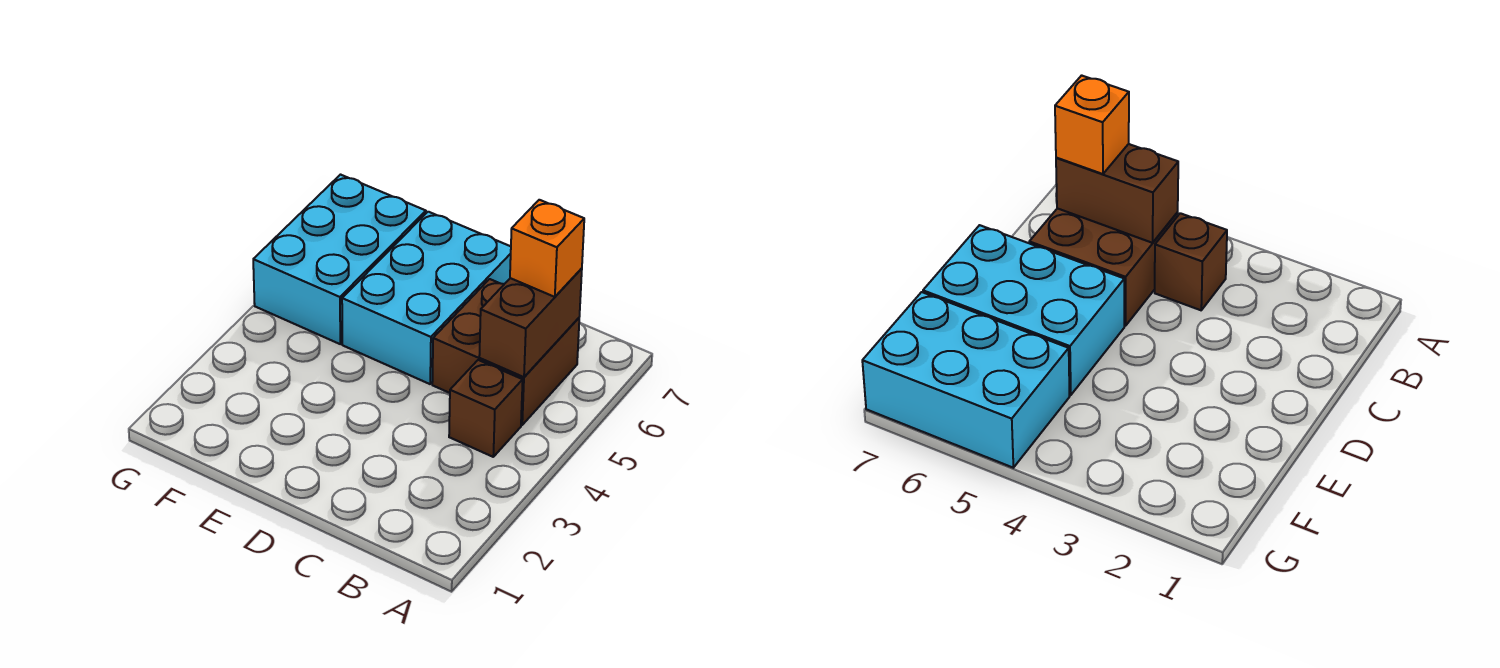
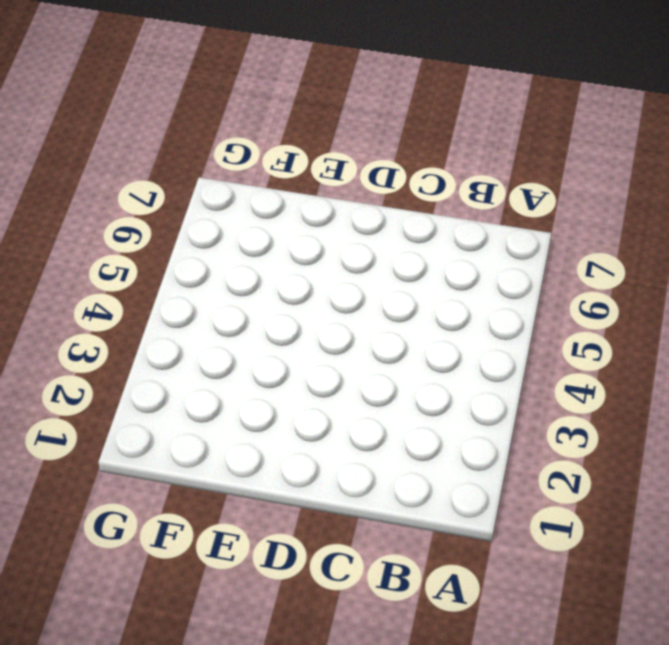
none -> brown 1x1 brick [449,360,523,457]
none -> brown 2x2 brick [432,279,579,425]

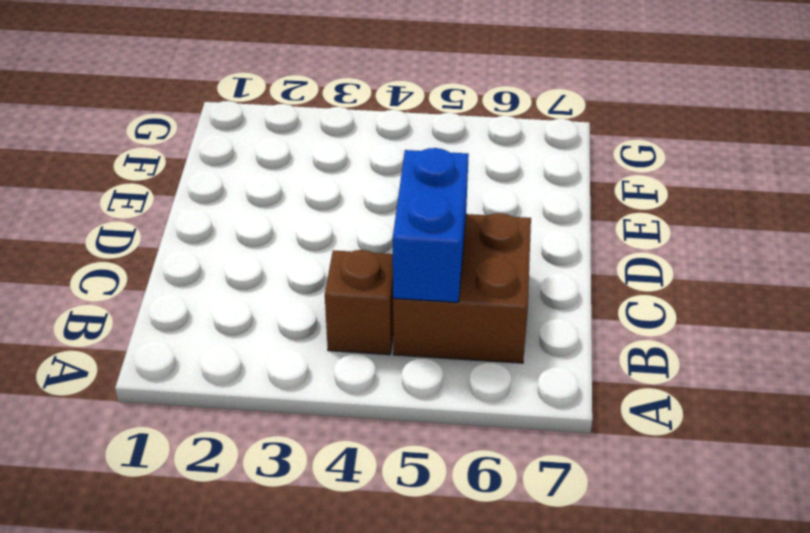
blue 1x2 brick [393,148,469,302] -> brown 1x2 brick [479,268,582,377]
none -> cyan 2x3 brick [342,212,511,384]
none -> cyan 2x3 brick [253,175,426,344]

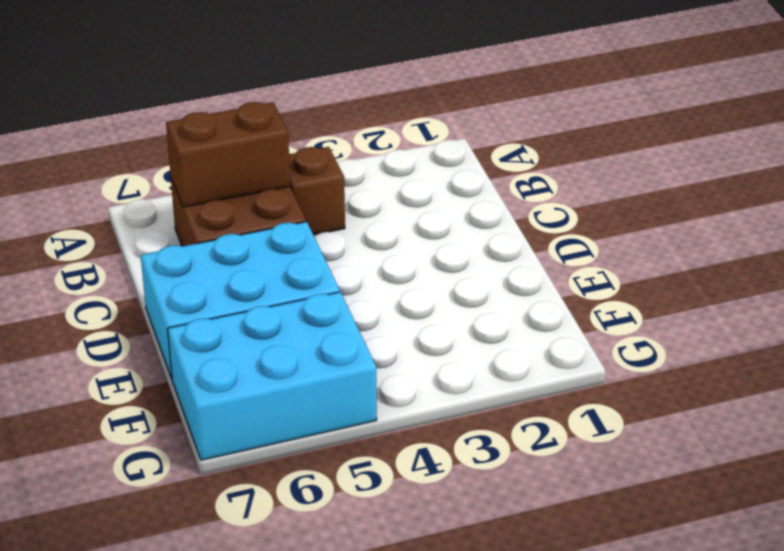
none -> orange 1x1 brick [510,200,584,297]

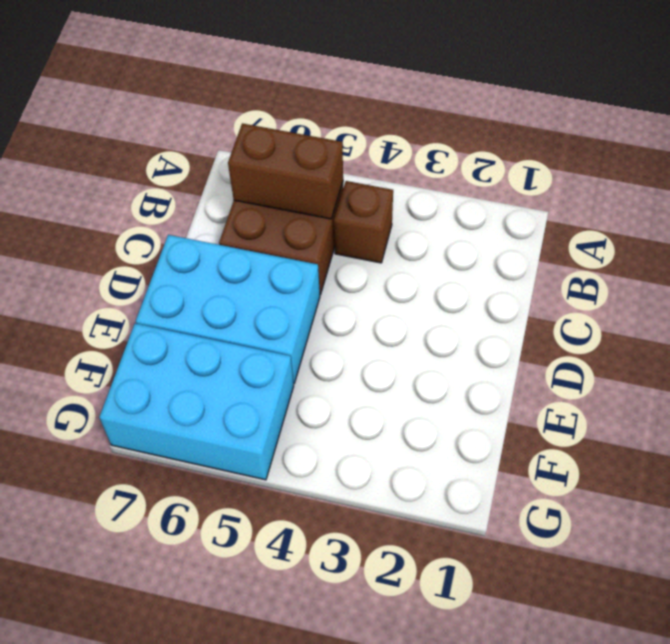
none -> orange 1x1 brick [510,200,584,297]

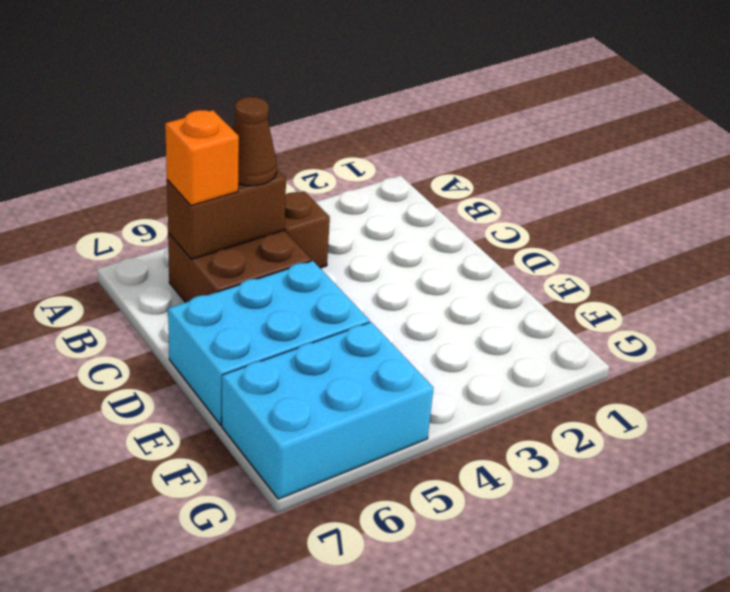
brown 1x1 cone [233,97,277,186] -> none

